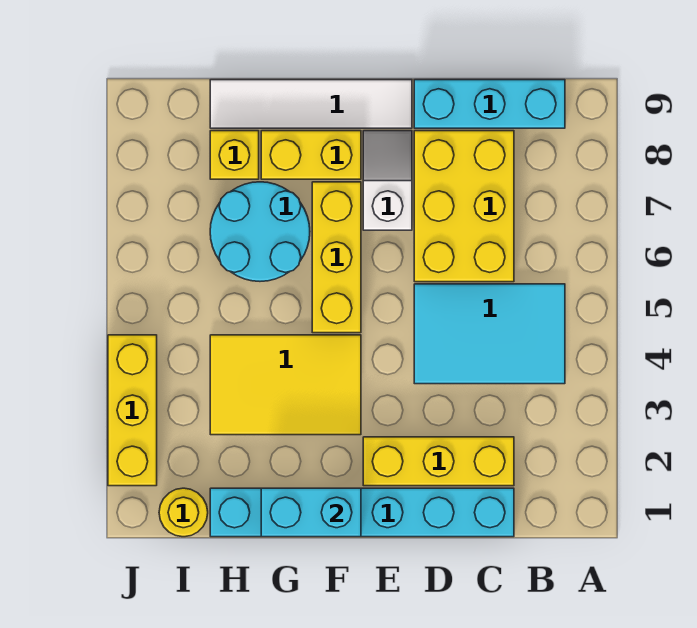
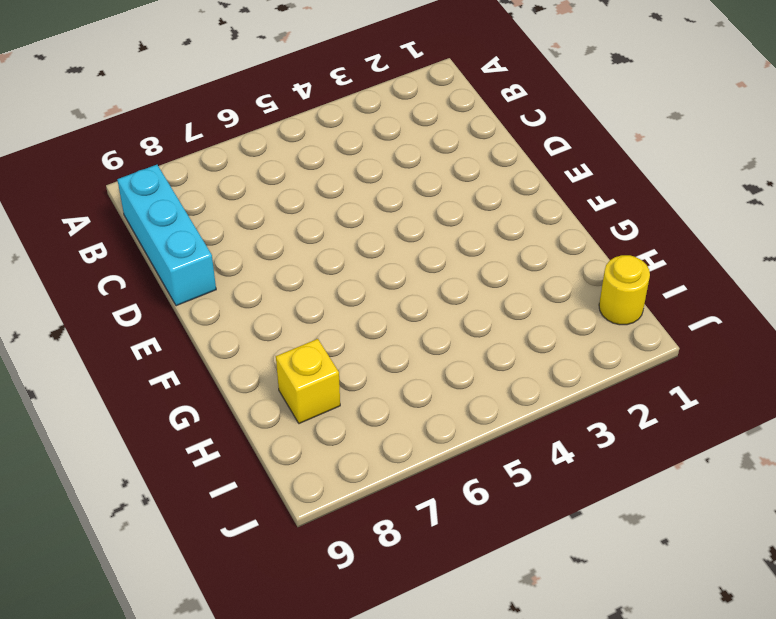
none -> cyan 2x3 tile [414,284,565,384]
none -> cyan 1x6 brick [210,488,514,537]
none -> yellow 1x3 brick [363,437,514,486]

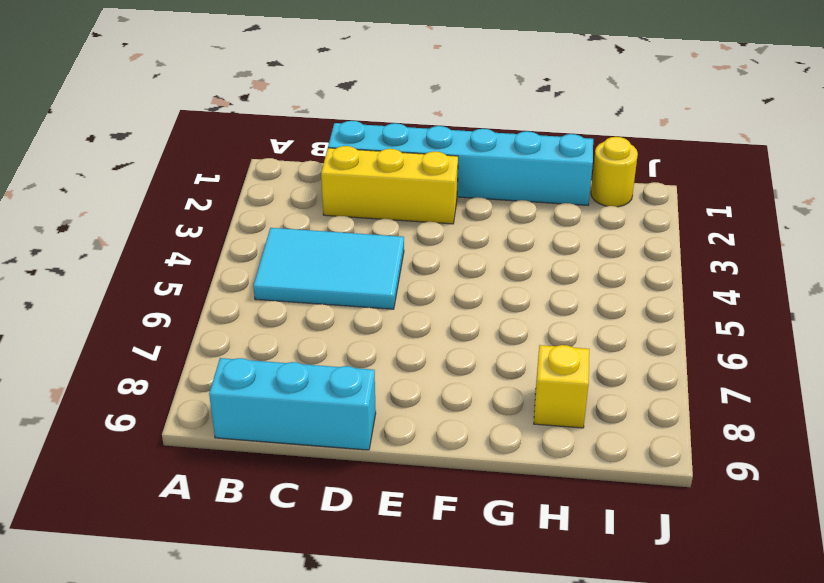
none -> yellow 2x3 brick [414,131,514,282]
none -> white 1x2 slope [363,131,412,230]
none -> white 1x4 tile [210,80,412,128]

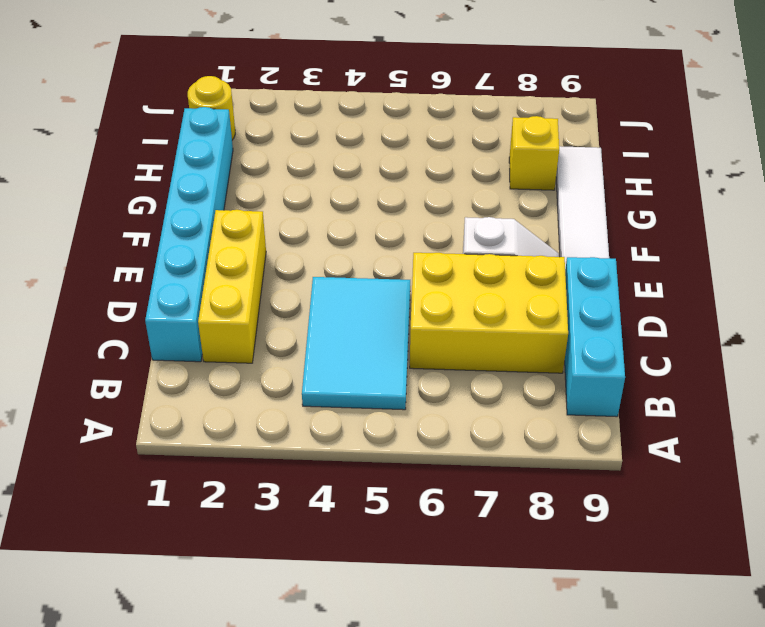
none -> yellow 2x3 tile [210,335,361,435]
none -> yellow 1x3 brick [312,182,361,333]
none -> yellow 1x2 brick [261,131,361,179]

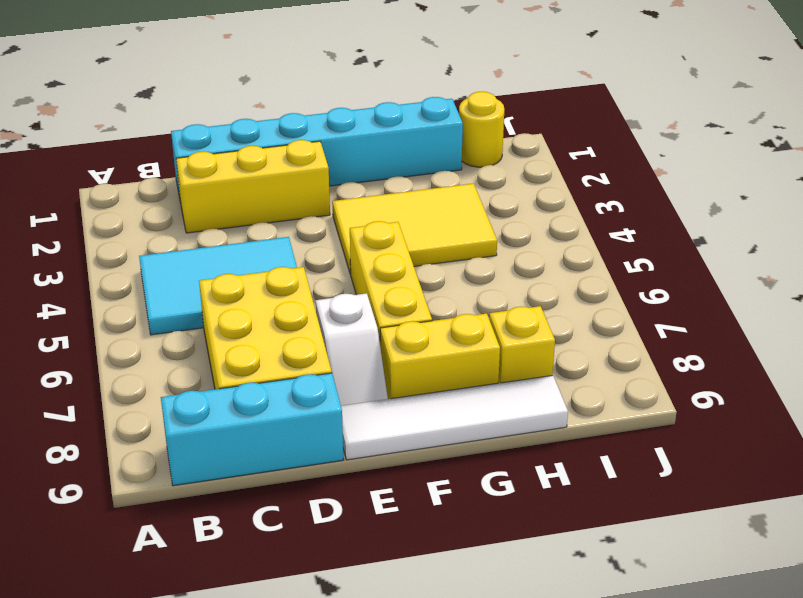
none -> cyan 2x2 round brick [210,182,310,281]
none -> yellow 1x3 brick [108,335,157,486]
none -> cyan 1x2 brick [261,488,361,537]

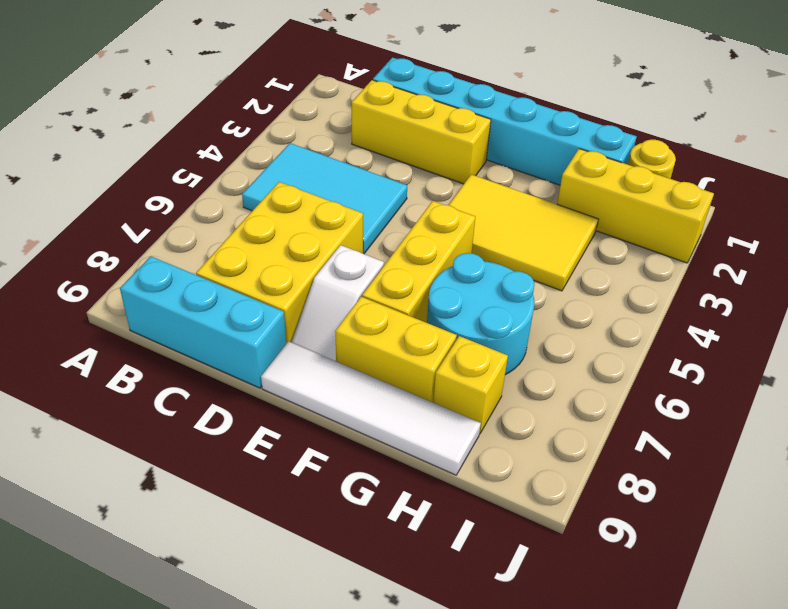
yellow 1x3 brick [557,149,714,263] -> yellow 1x3 brick turned to [108,335,157,486]
none -> cyan 1x2 brick [261,488,361,537]

